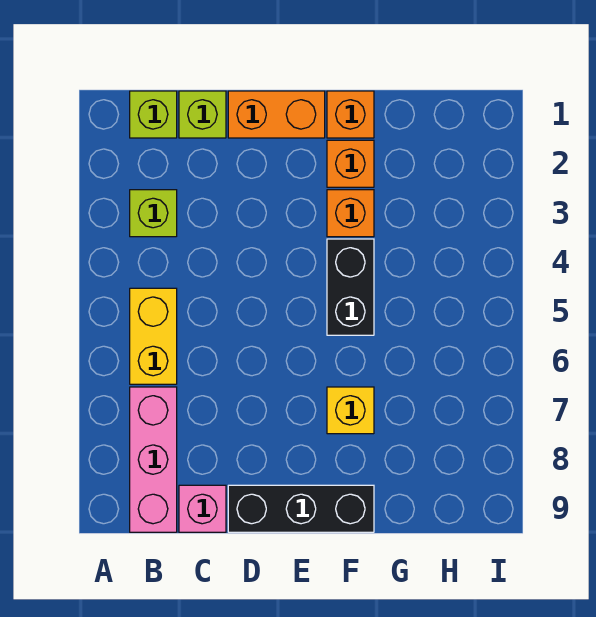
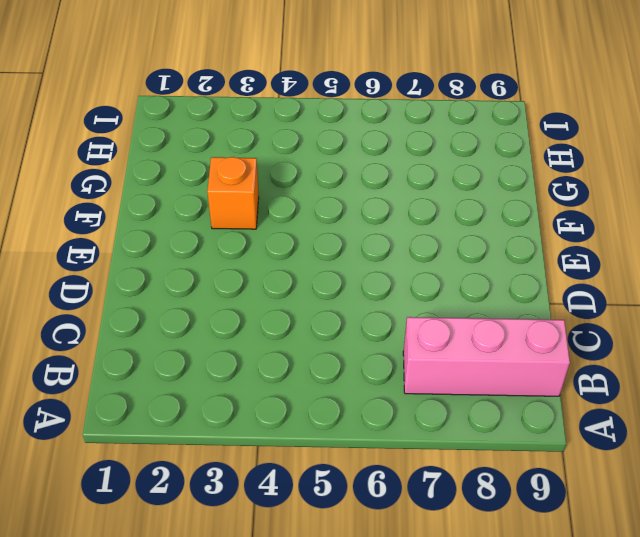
none -> lime 1x1 brick [130,91,177,138]
none -> lime 1x1 brick [130,190,177,237]
none -> yellow 1x2 brick [130,288,177,384]

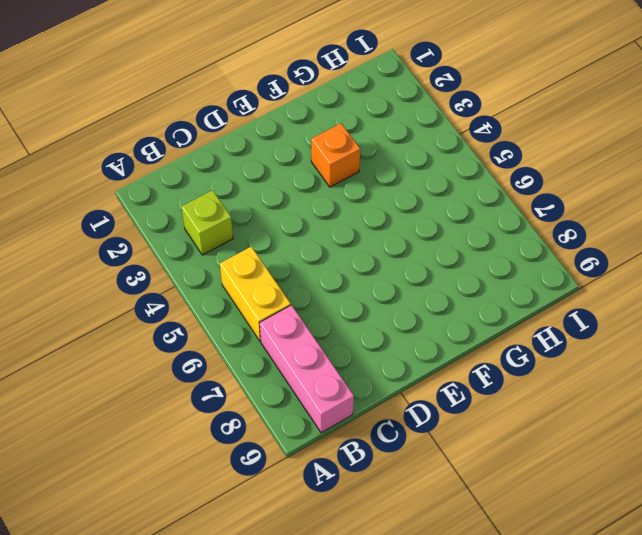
none -> lime 1x1 brick [130,91,177,138]
none -> lime 1x1 brick [179,91,226,138]
none -> pink 1x1 brick [179,485,226,532]

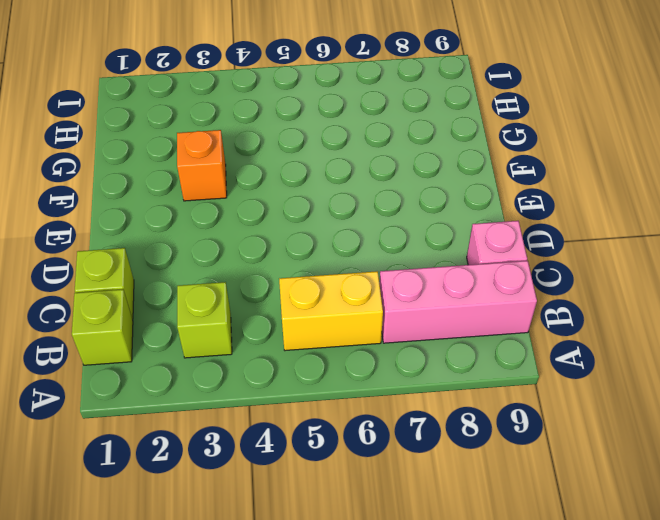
none -> orange 1x2 brick [228,91,325,138]
none -> black 1x3 brick [228,485,374,532]
none -> orange 1x1 brick [327,91,374,138]

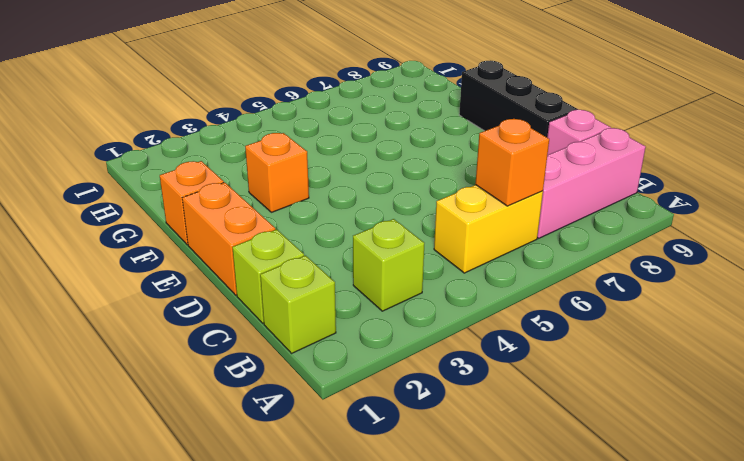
orange 1x1 brick [475,119,549,206] -> orange 1x1 brick moved to [327,140,374,187]
none -> black 1x2 brick [327,239,374,335]
none -> yellow 1x1 brick [327,387,374,434]

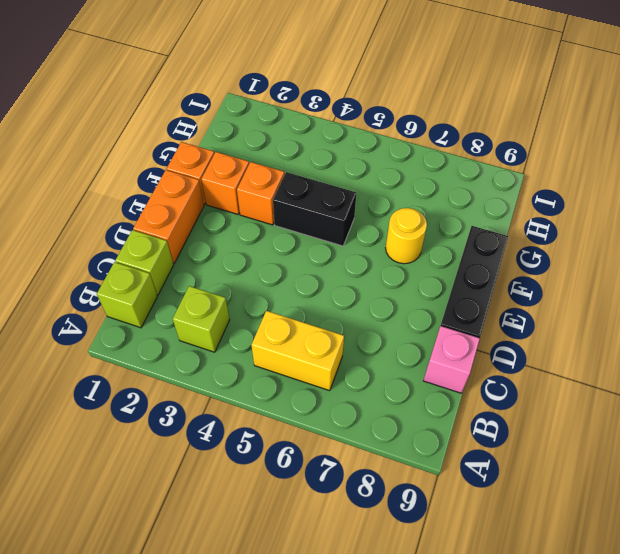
yellow 1x1 round brick [386,208,427,264] -> yellow 1x1 brick [327,387,374,434]
none -> pink 1x3 brick [130,387,177,532]

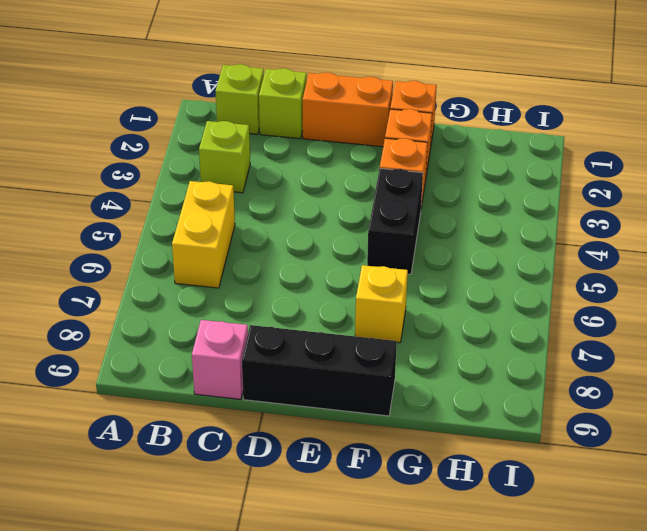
none -> pink 1x3 brick [130,387,177,532]

